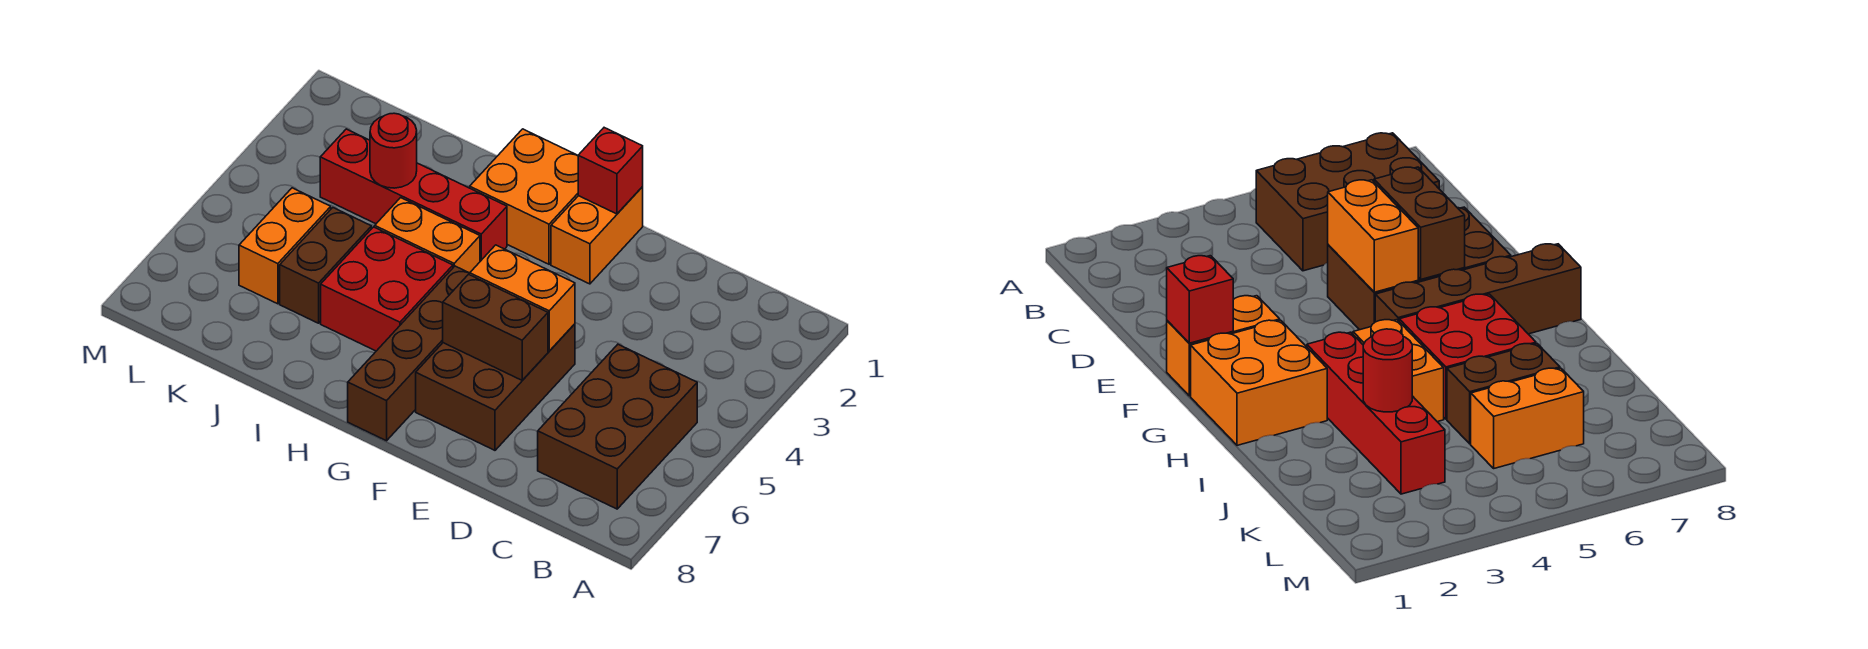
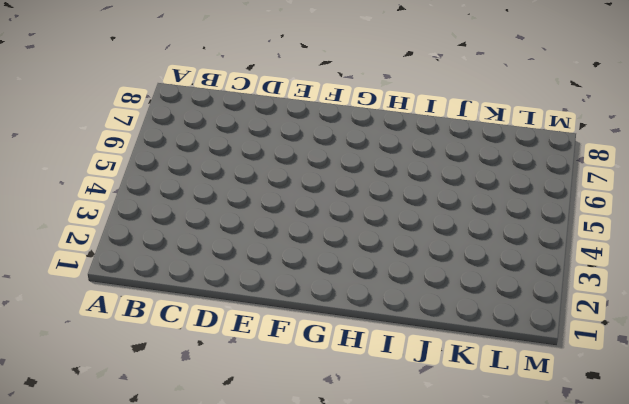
none -> brown 2x3 brick [538,344,697,509]
none -> brown 2x3 brick [416,324,575,450]
none -> orange 1x2 brick [551,186,643,284]

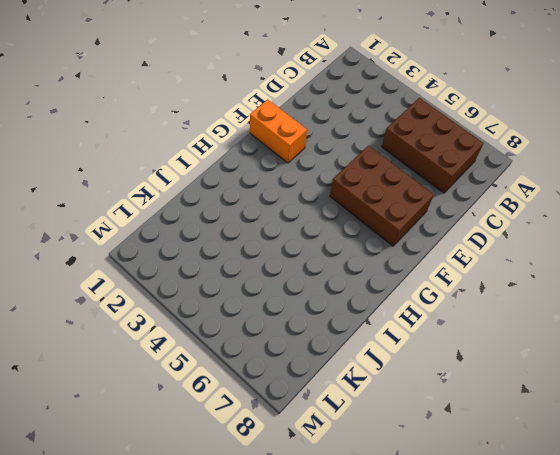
none -> orange 2x2 brick [470,129,578,264]
none -> brown 1x4 brick [348,266,470,441]
none -> red 1x4 brick [320,129,507,261]

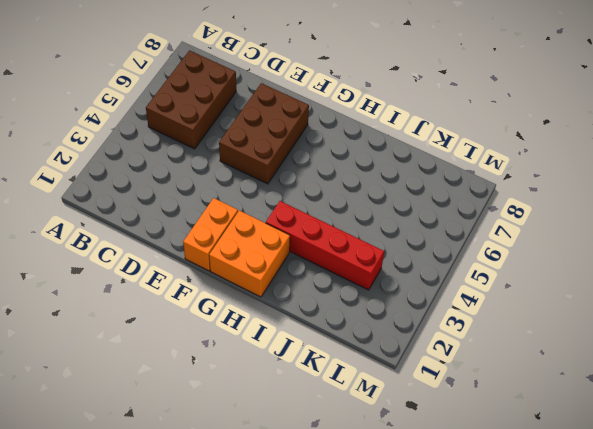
none -> brown 1x4 brick [348,266,470,441]
none -> orange 1x2 brick [375,198,480,273]
none -> red 2x2 brick [321,227,453,351]

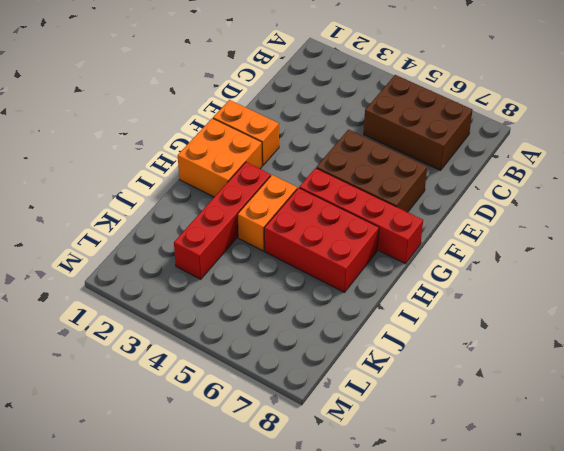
red 1x4 brick [299,168,423,264] -> brown 1x4 brick [348,266,470,441]
red 2x3 brick [264,188,379,292] -> red 2x2 brick [321,227,453,351]
none -> brown 1x2 brick [280,208,371,323]
none -> orange 1x2 brick [239,188,331,304]
none -> orange 1x2 brick [470,245,575,351]

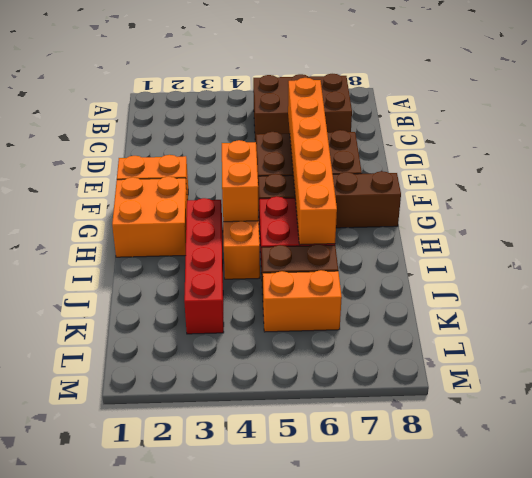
orange 1x6 brick [288,78,337,245] -> brown 1x2 brick [443,274,548,380]
orange 1x2 brick [222,140,259,222] -> orange 1x2 brick moved to [470,245,575,351]
none -> red 1x1 brick [578,128,643,214]
none -> red 1x1 round brick [370,113,417,188]

